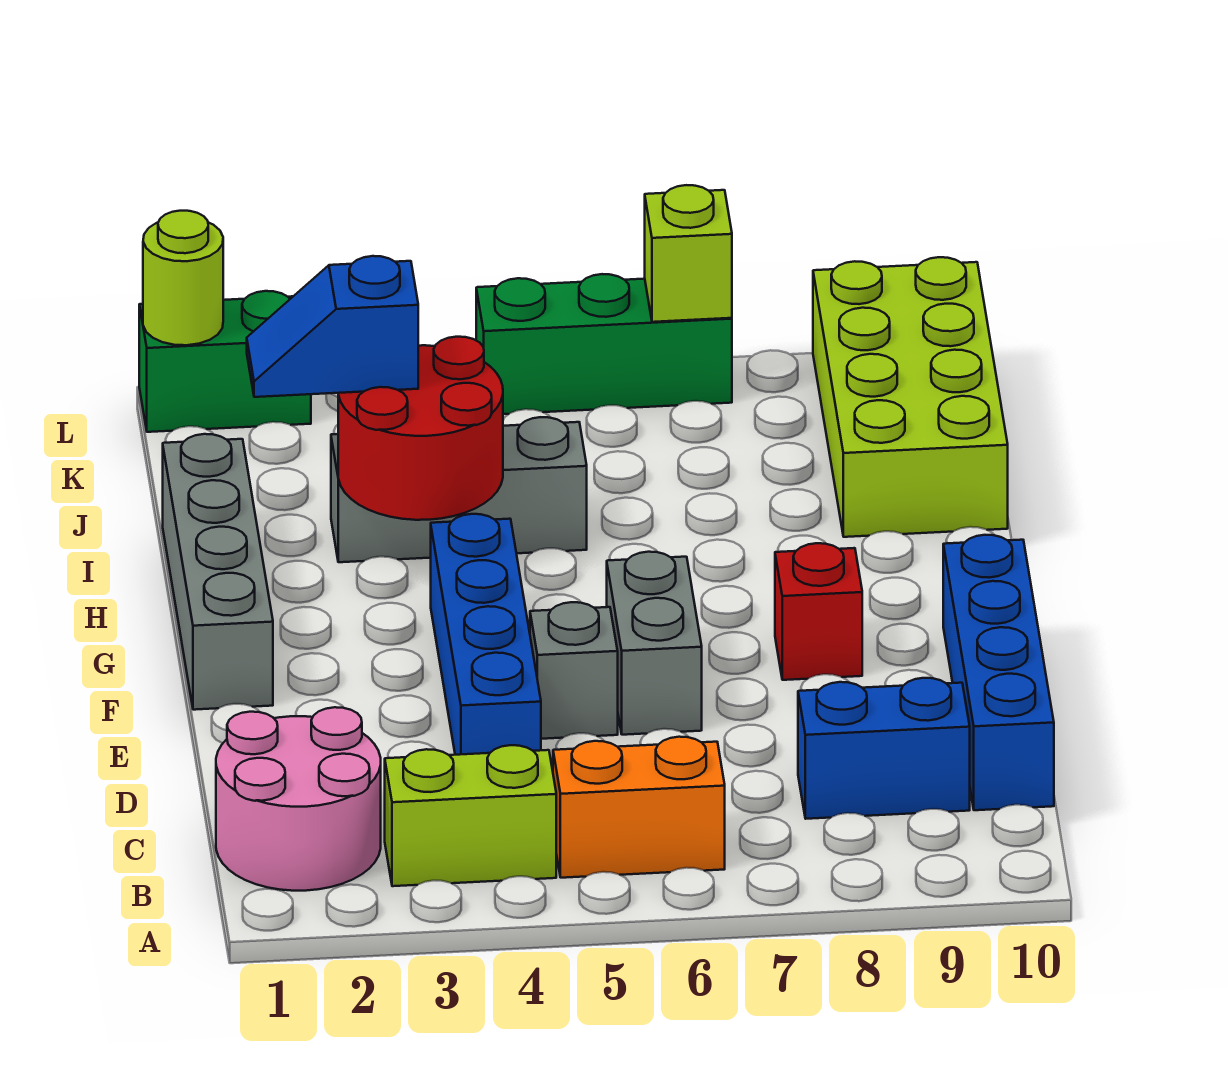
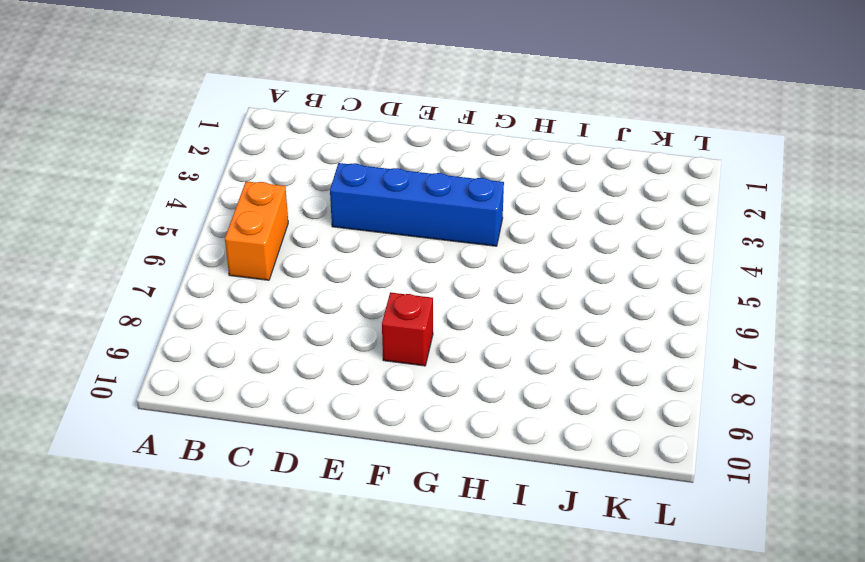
none -> pink 2x2 round brick [216,707,381,891]
none -> lime 1x2 brick [385,745,556,886]
none -> blue 1x2 brick [798,678,970,819]

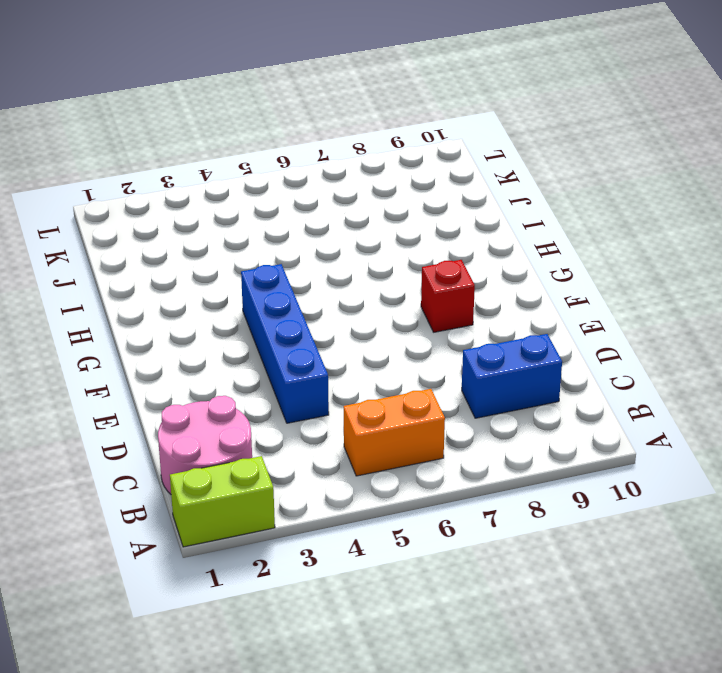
lime 1x2 brick [170,456,275,547] -> lime 1x2 brick moved to [385,745,556,886]
none -> blue 1x4 brick [943,535,1054,810]
none -> grey 1x1 brick [530,602,618,739]
none -> grey 1x2 brick [607,552,702,735]

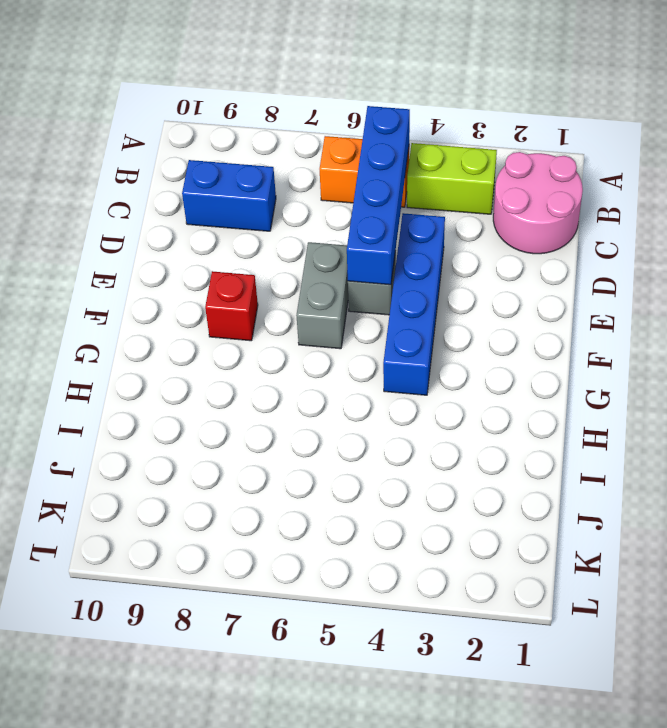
blue 1x4 brick [347,106,410,285] -> blue 1x4 brick moved to [943,535,1054,810]
none -> grey 1x4 brick [163,434,273,710]
none -> grey 1x3 brick [331,417,587,562]
none -> lime 2x4 brick [813,257,1008,537]

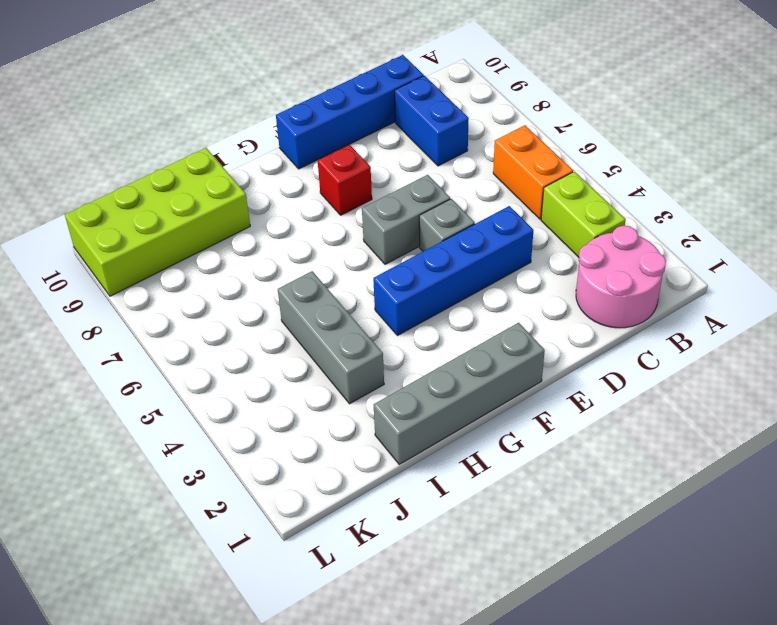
none -> green 1x2 brick [139,291,311,432]
none -> green 1x3 brick [476,274,732,414]
none -> red 2x2 round brick [338,337,503,520]

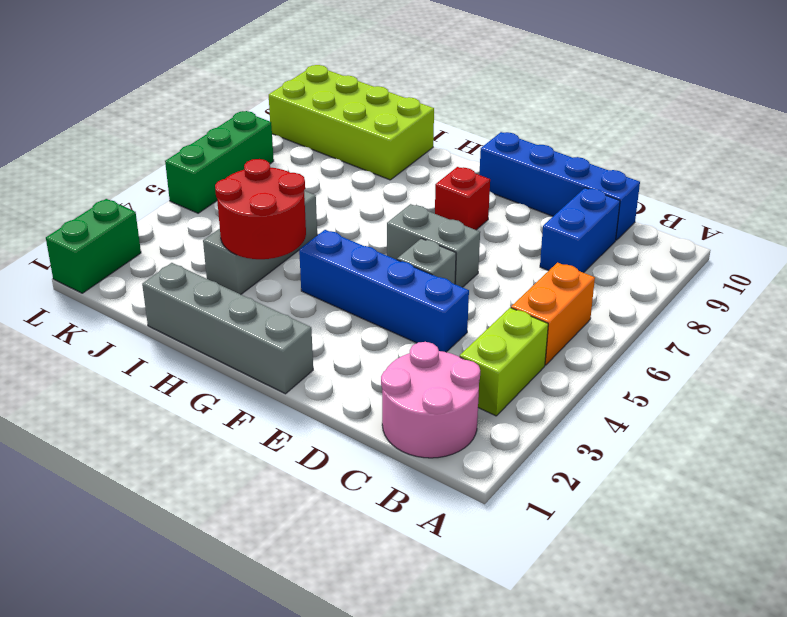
none -> lime 1x1 round brick [143,211,223,345]
none -> lime 1x1 brick [645,185,732,322]
none -> blue 1x2 slope [247,256,418,397]

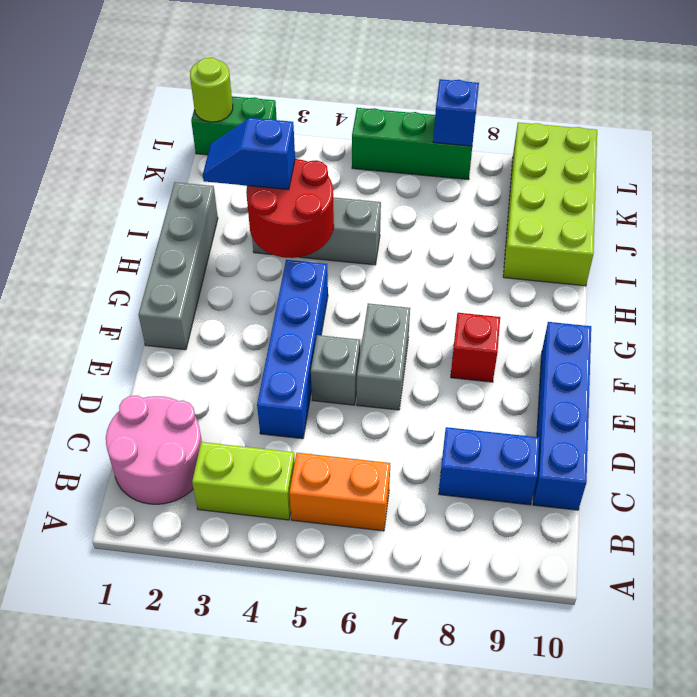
blue 1x1 brick [433,79,479,146] -> lime 1x1 brick [645,185,732,322]

